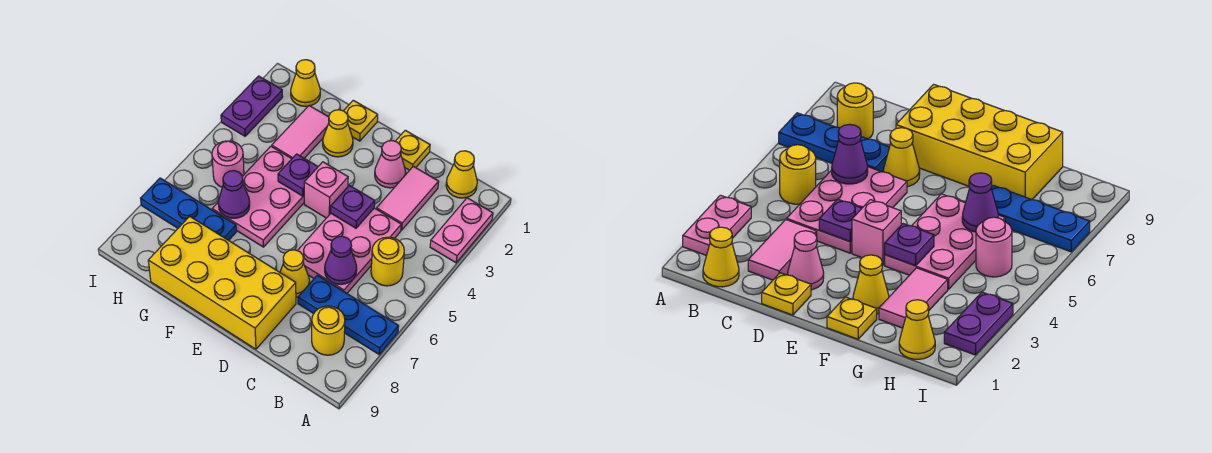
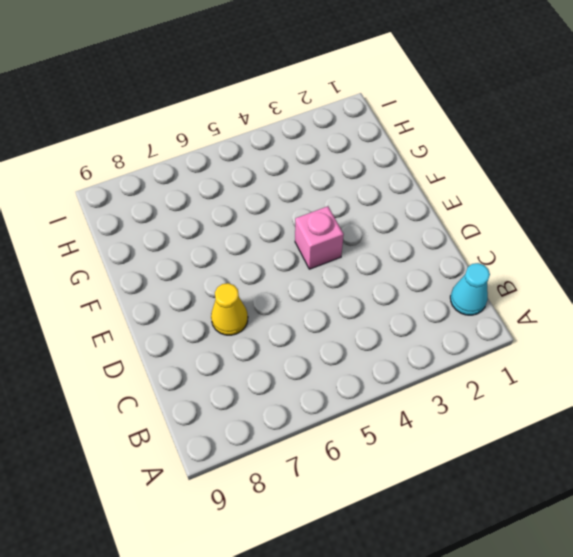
cyan 1x1 cone [450,263,490,315] -> yellow 1x1 cone [446,151,477,198]
none -> pink 1x2 plate [430,198,493,263]
none -> blue 1x3 plate [298,275,399,354]
none -> yellow 1x1 round brick [371,237,404,286]

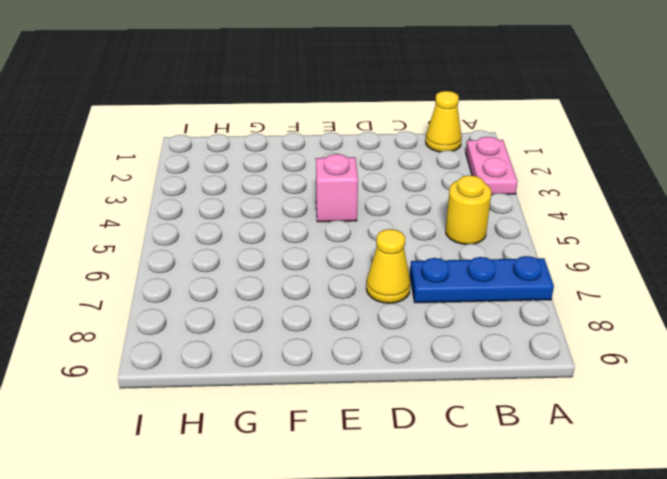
none -> yellow 1x1 round brick [312,306,345,355]
none -> pink 1x2 tile [377,166,439,230]
none -> pink 2x3 plate [297,208,401,293]

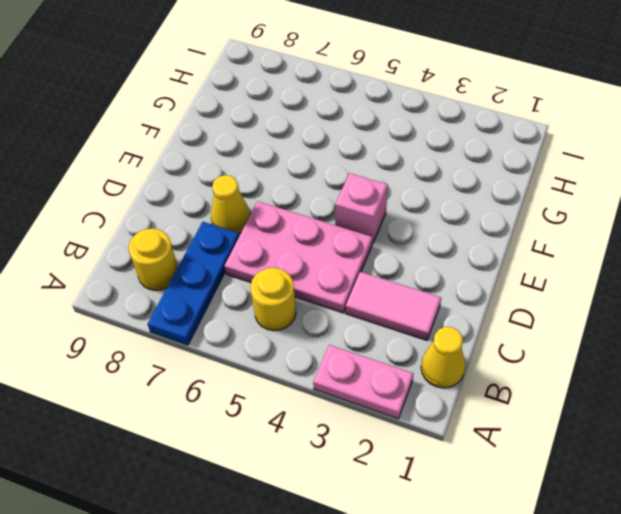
none -> yellow 1x1 plate [395,130,430,170]
none -> pink 1x1 cone [375,141,406,188]
none -> yellow 2x4 brick [148,216,296,349]

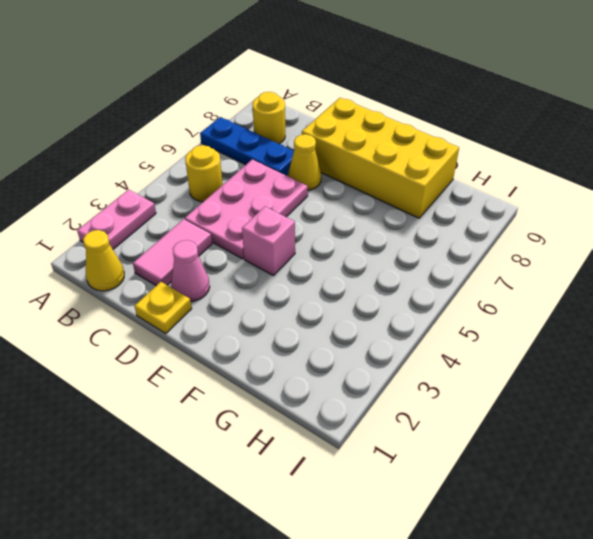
none -> yellow 1x1 plate [344,100,378,141]
none -> yellow 1x1 cone [323,110,353,157]
none -> pink 2x3 plate [212,146,304,247]

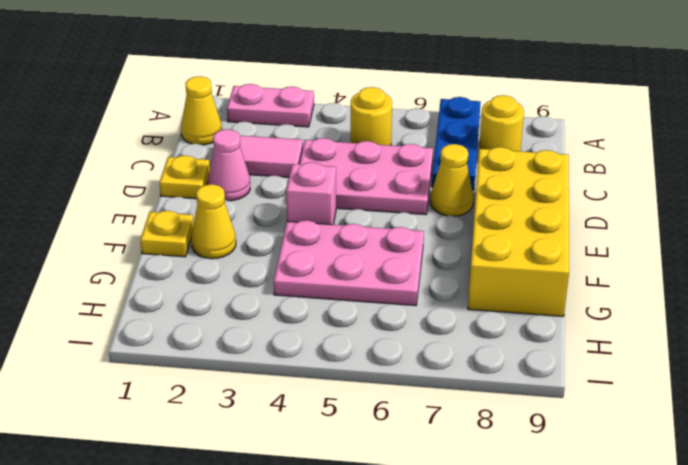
none -> pink 1x2 tile [272,106,329,159]
none -> blue 1x3 plate [140,178,236,240]
none -> yellow 1x1 cone [291,60,320,107]

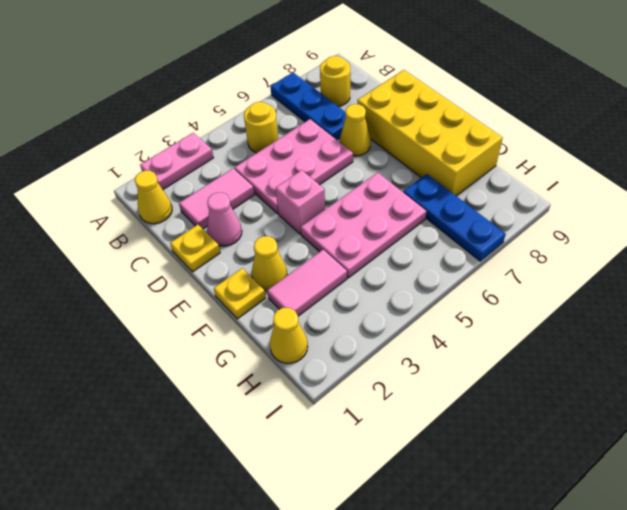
none -> pink 1x1 round brick [212,141,244,187]
none -> purple 1x2 plate [221,76,283,136]
none -> purple 1x1 cone [325,236,357,284]

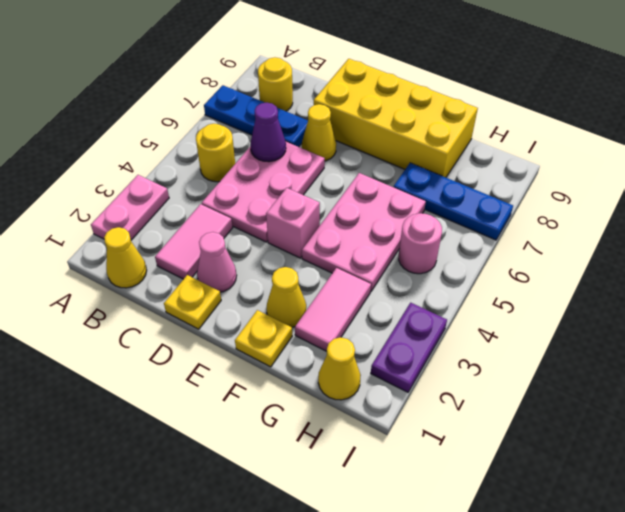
none -> purple 1x1 plate [331,185,375,228]
none -> purple 1x1 plate [278,154,318,196]
none -> purple 1x1 cone [218,171,250,218]

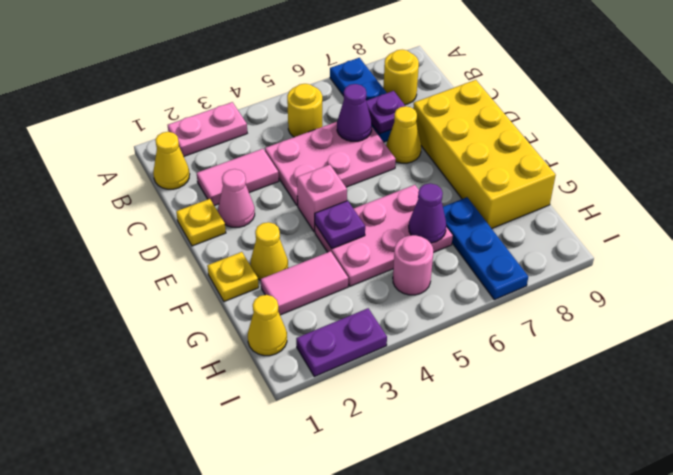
purple 1x1 plate [366,91,405,134] -> purple 1x1 plate moved to [331,185,375,228]

